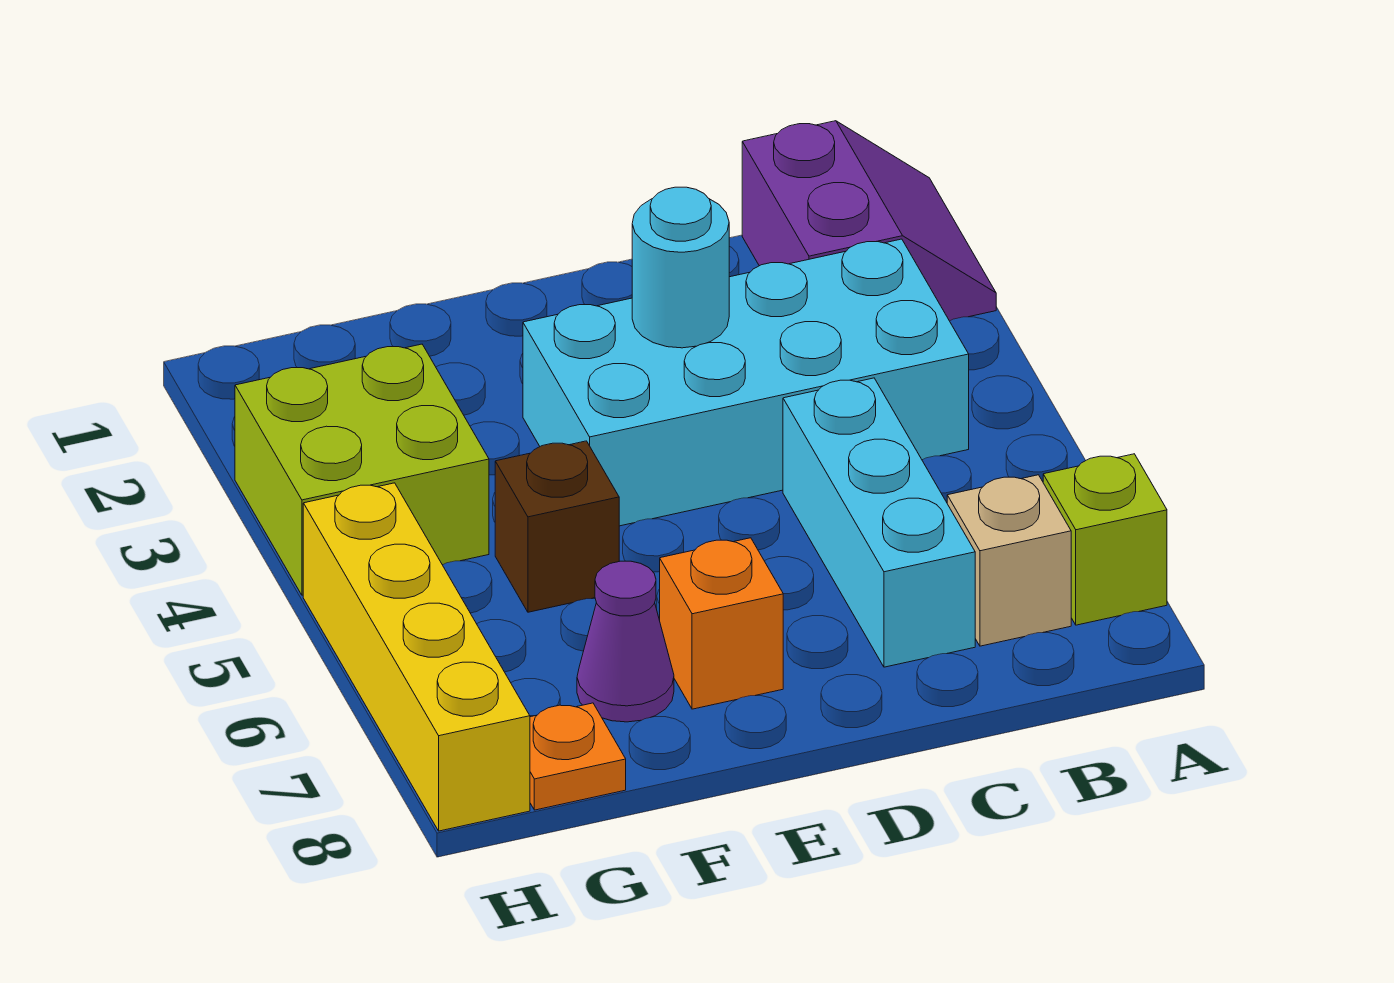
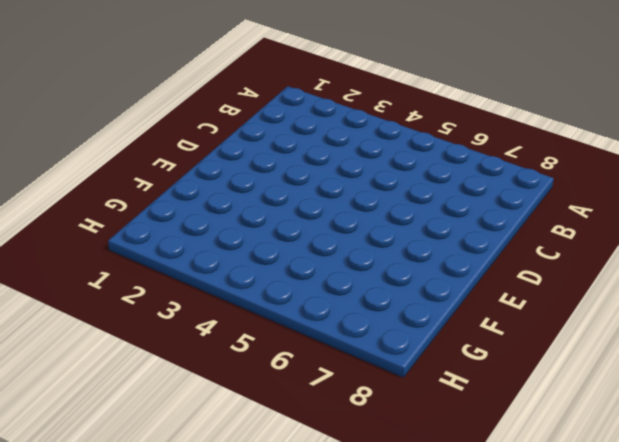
none -> purple 2x2 slope [742,121,996,321]
none -> lime 1x1 brick [1043,454,1167,625]
none -> cyan 2x4 brick [523,239,969,526]

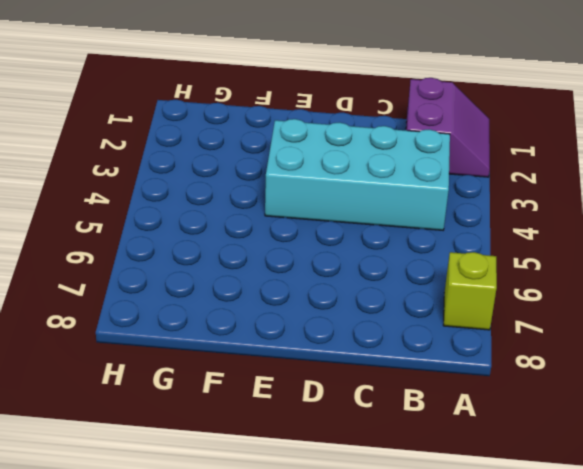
none -> tan 1x1 brick [947,475,1071,646]
none -> cyan 1x3 brick [783,378,975,667]
none -> orange 1x1 brick [660,538,783,709]

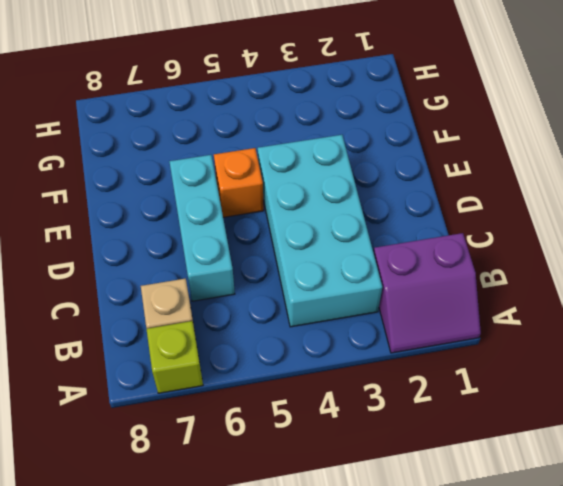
cyan 1x3 brick [169,155,235,301] -> cyan 1x3 brick turned to [783,378,975,667]
orange 1x1 brick [214,148,264,217] -> orange 1x1 brick moved to [660,538,783,709]
none -> brown 1x1 brick [495,441,619,612]
none -> purple 1x1 cone [577,561,674,722]
none -> lime 2x2 brick [235,344,489,595]

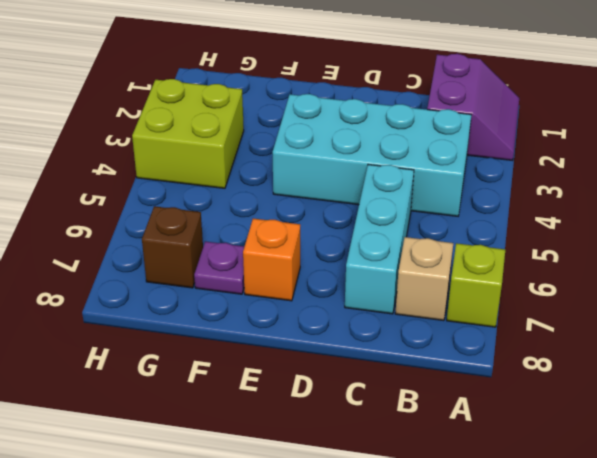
purple 1x1 plate [194,241,244,294] -> purple 1x1 cone [577,561,674,722]
brown 1x1 brick [142,206,203,288] -> brown 1x1 brick moved to [495,441,619,612]
none -> orange 1x1 plate [530,703,626,810]
none -> yellow 1x4 brick [303,483,530,831]
none -> cyan 1x1 round brick [632,187,729,348]

